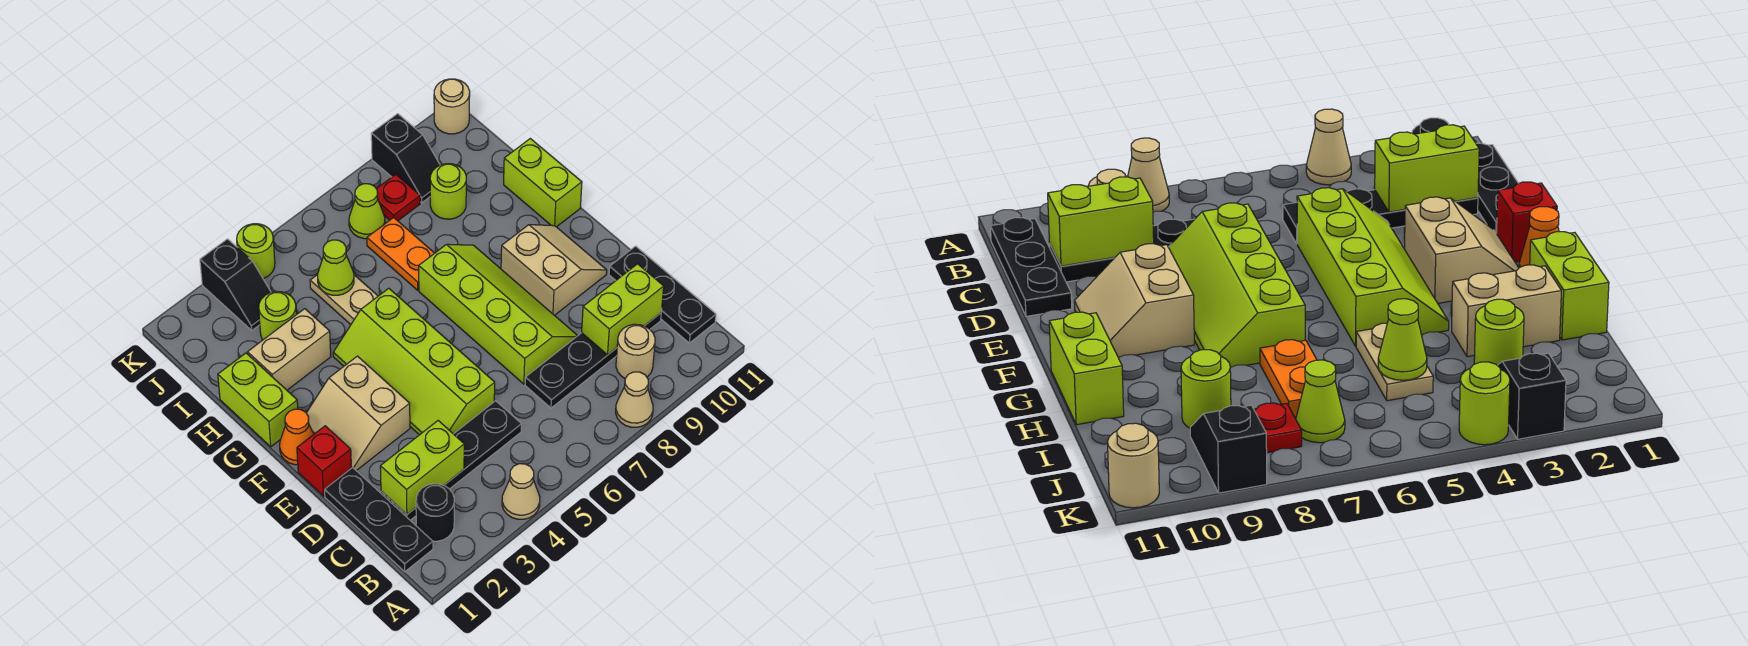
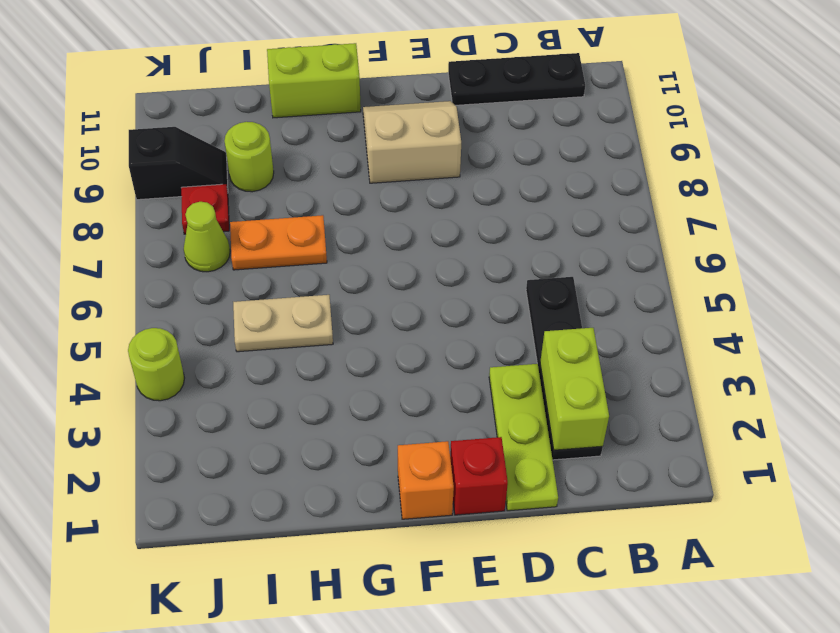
lime 1x3 plate [489,364,558,511] -> black 1x3 plate [325,468,433,572]
orange 1x1 brick [398,441,454,519] -> orange 1x1 cone [280,409,314,465]
none -> tan 1x1 cone [502,464,540,519]
none -> tan 1x1 cone [616,372,653,427]
none -> black 1x1 round brick [416,484,454,541]
none -> tan 1x1 round brick [616,324,655,378]

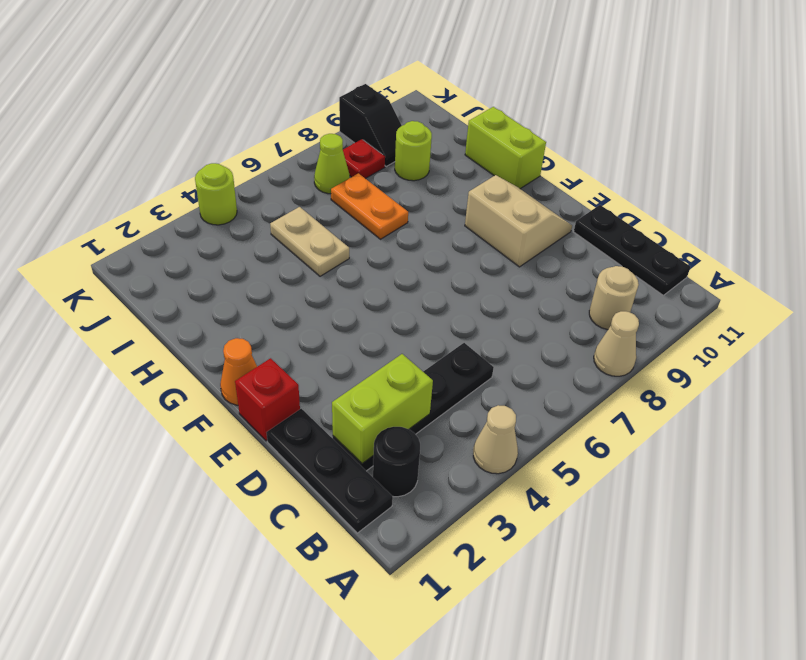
none -> black 1x4 plate [525,313,661,408]
none -> lime 2x4 slope [333,288,495,435]
none -> lime 2x4 slope [419,244,578,384]
none -> tan 2x2 slope [307,356,410,471]

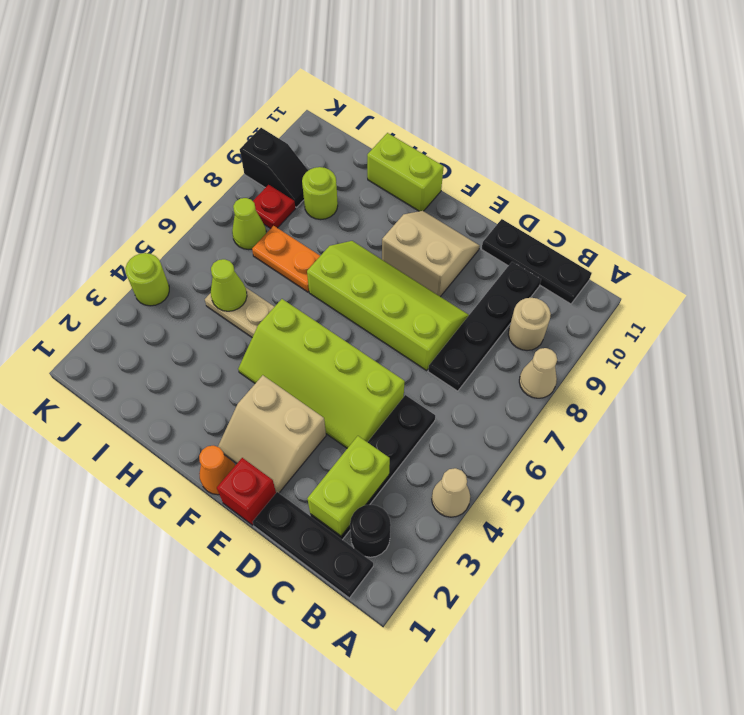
none -> lime 1x2 brick [218,353,298,447]
none -> tan 1x2 brick [248,309,331,390]
none -> lime 1x1 round brick [259,291,296,340]
none -> black 1x2 slope [200,239,271,330]

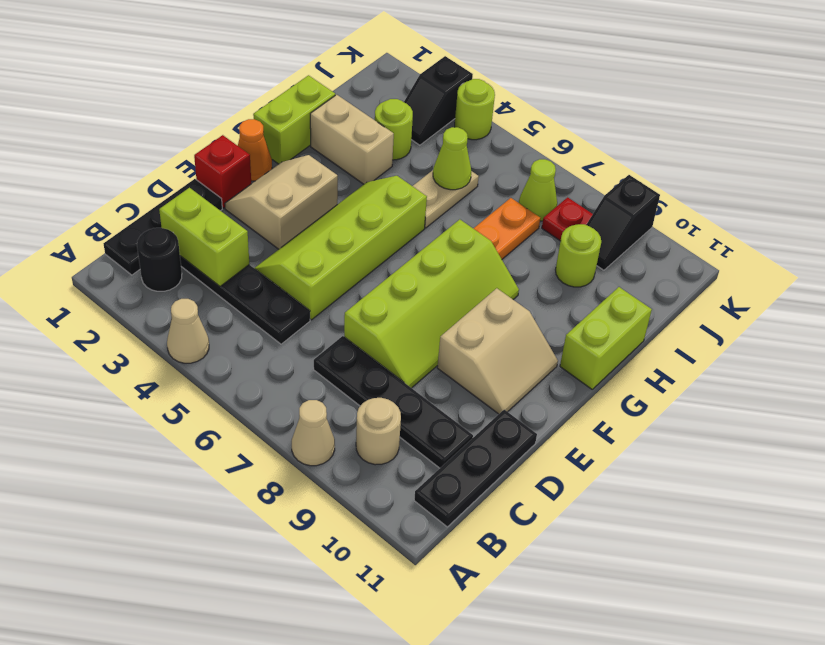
none -> tan 1x1 round brick [434,79,470,134]
none -> lime 1x2 brick [582,264,664,355]

